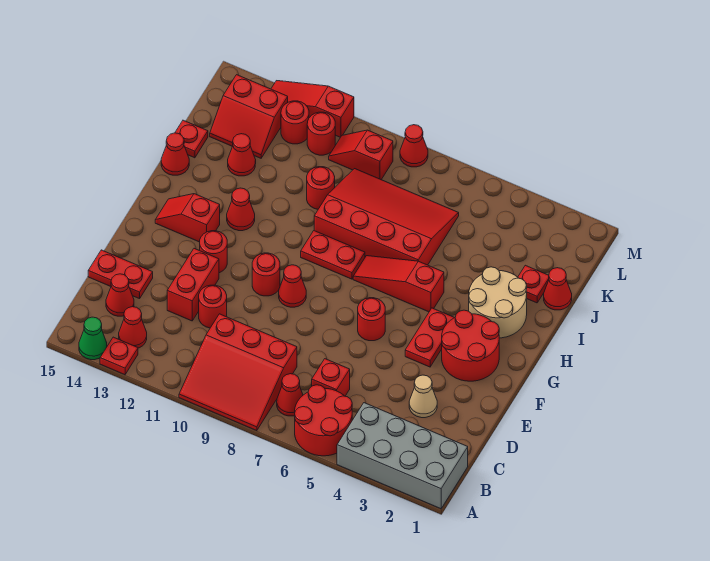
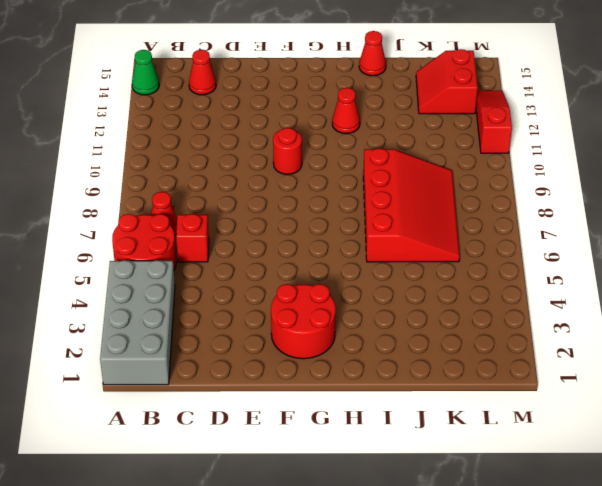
none -> red 3x3 slope [179,314,297,431]
none -> red 1x1 plate [100,337,138,375]
none -> red 1x1 cone [119,307,147,348]
none -> tan 1x1 cone [409,375,437,418]

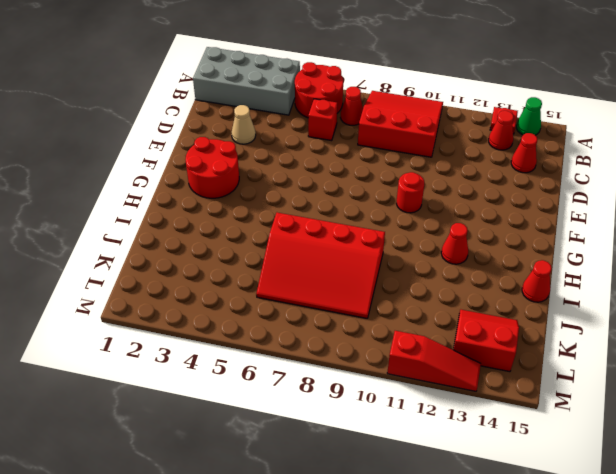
none -> red 1x1 round brick [199,285,227,328]
none -> red 1x2 brick [167,249,219,321]
none -> red 1x2 plate [88,250,153,299]
none -> red 1x2 plate [405,308,454,367]

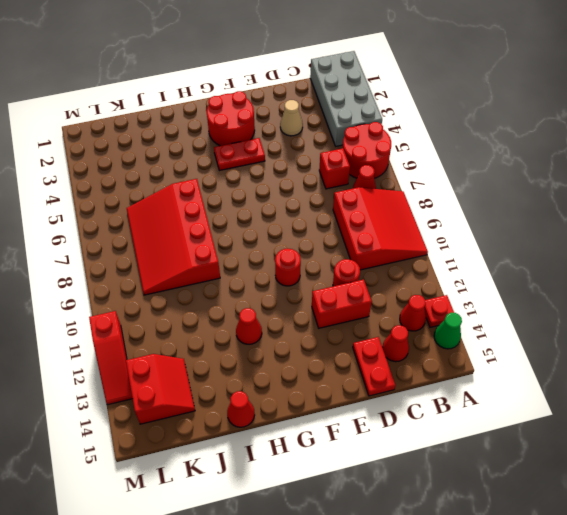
none -> red 1x1 round brick [358,298,385,341]
none -> red 1x1 cone [279,265,306,307]
none -> red 1x1 round brick [200,231,227,273]
none -> red 1x2 slope [155,194,220,242]

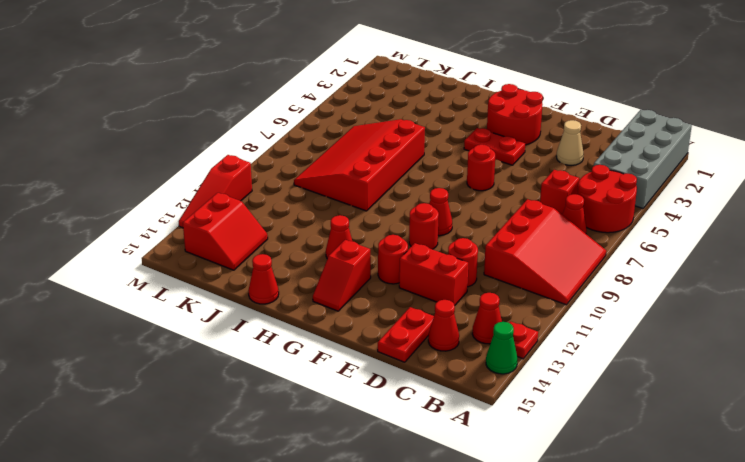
none -> tan 2x2 round brick [469,267,527,338]
none -> red 1x3 slope [353,256,444,312]
none -> red 1x2 plate [301,231,365,279]
none -> red 1x1 cone [544,268,572,310]

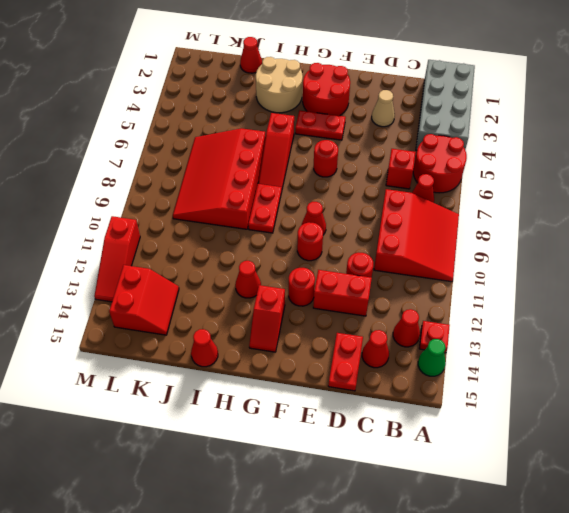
none -> red 1x1 plate [518,265,549,303]
none -> red 1x1 round brick [307,167,335,209]
none -> red 1x1 cone [228,134,256,176]
none -> red 1x1 plate [175,120,208,158]

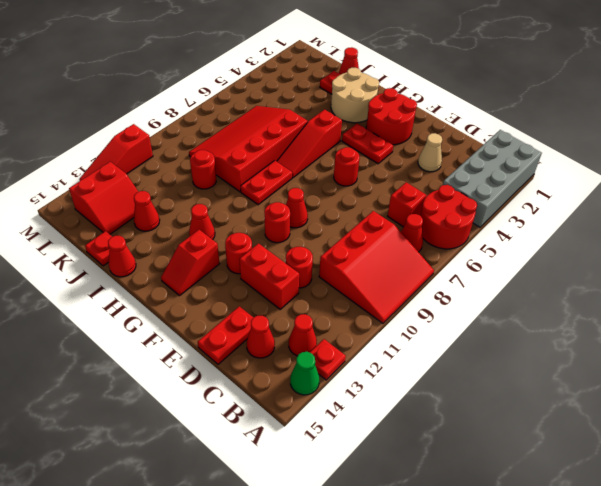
none -> red 1x2 slope [329,130,393,180]
none -> red 1x1 round brick [307,112,335,155]
none -> red 1x1 round brick [281,101,309,144]
none -> red 1x1 cone [400,125,428,167]

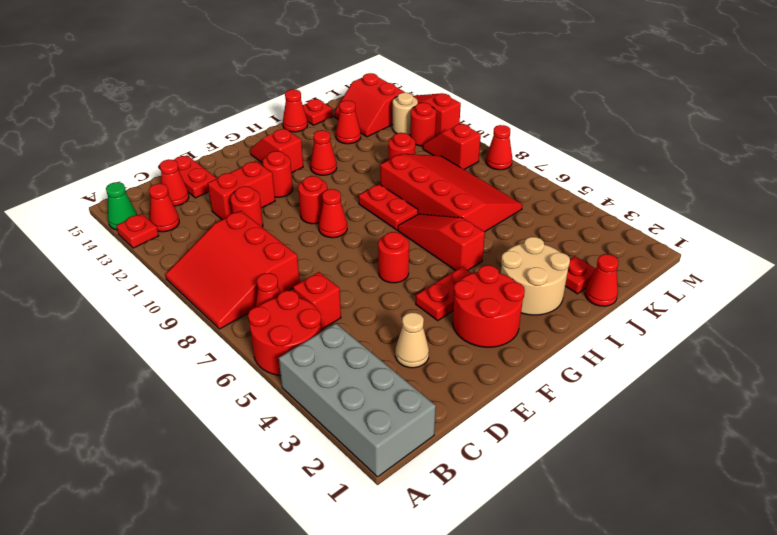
tan 1x1 round brick [393,93,418,135] -> red 1x1 round brick [281,101,309,144]

